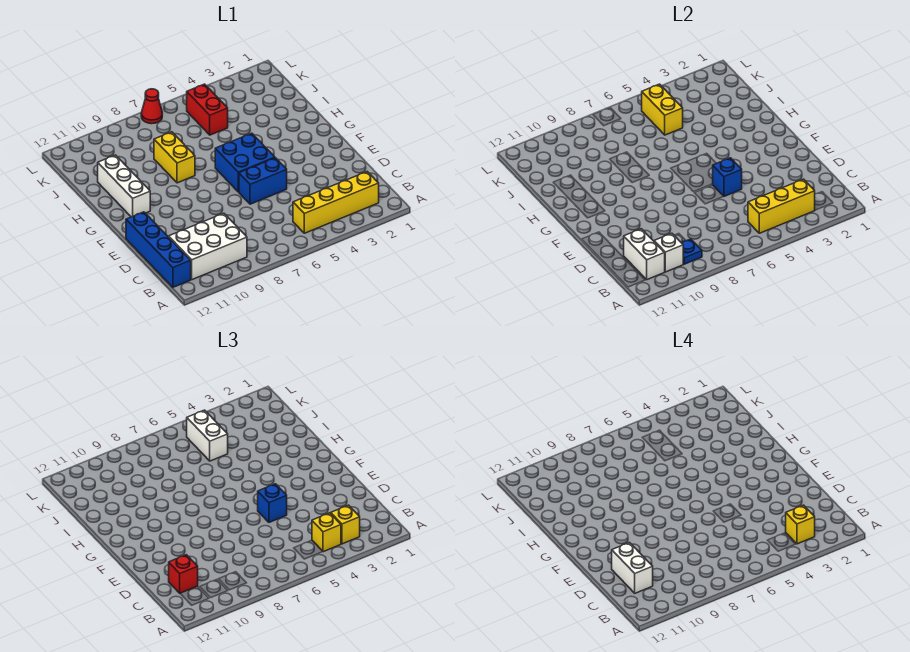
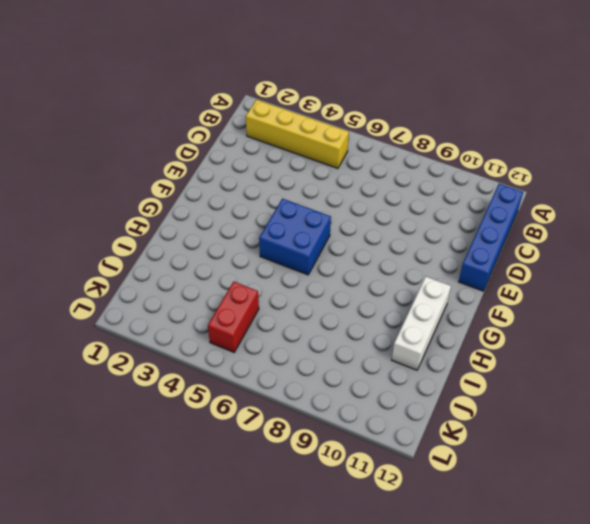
none -> white 2x3 brick [169,213,247,280]
none -> blue 1x2 brick [239,158,287,204]
none -> yellow 1x2 brick [154,132,195,183]

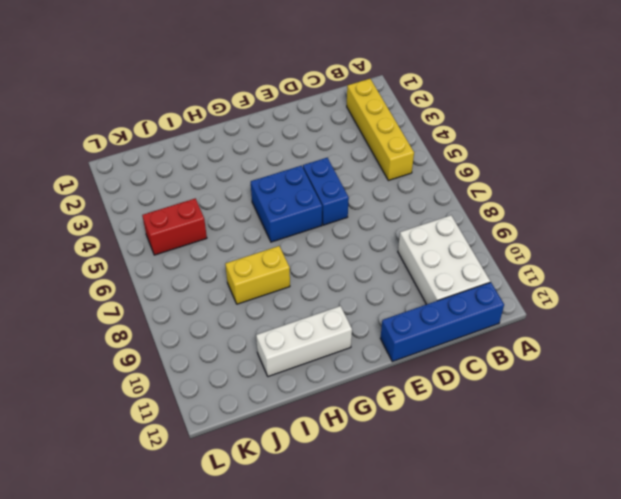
none -> red 1x1 cone [141,89,162,124]
none -> yellow 1x3 brick [748,179,815,233]
none -> blue 1x1 plate [682,239,702,264]

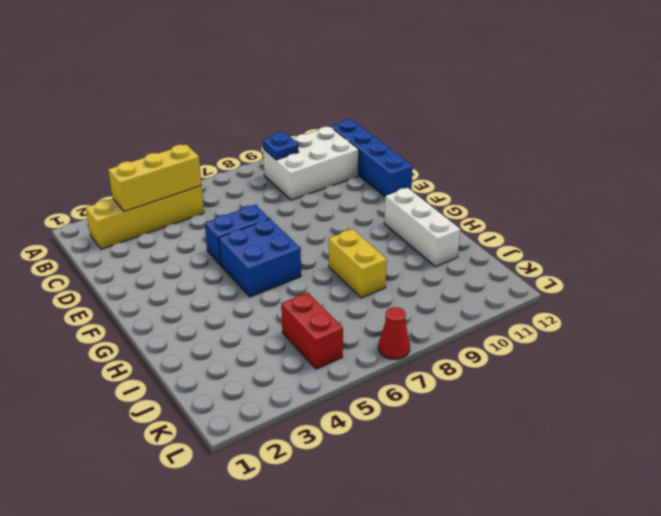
none -> white 1x1 brick [654,233,683,272]
none -> white 1x2 brick [624,229,665,280]
none -> blue 1x1 brick [713,158,742,196]

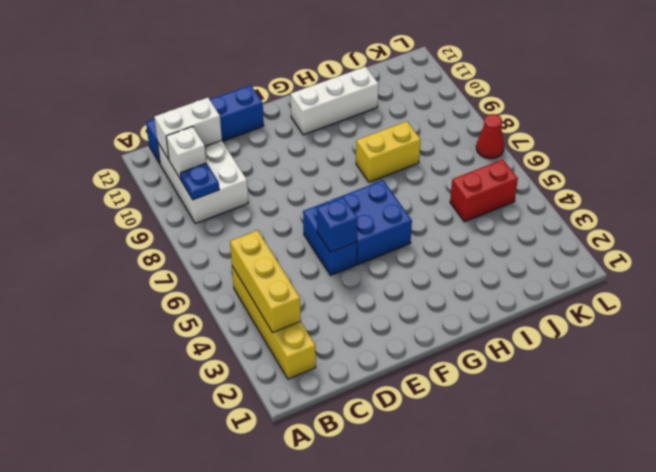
none -> yellow 1x2 brick [642,84,683,135]
none -> yellow 1x1 brick [331,505,360,544]
none -> yellow 1x1 brick [312,513,341,552]

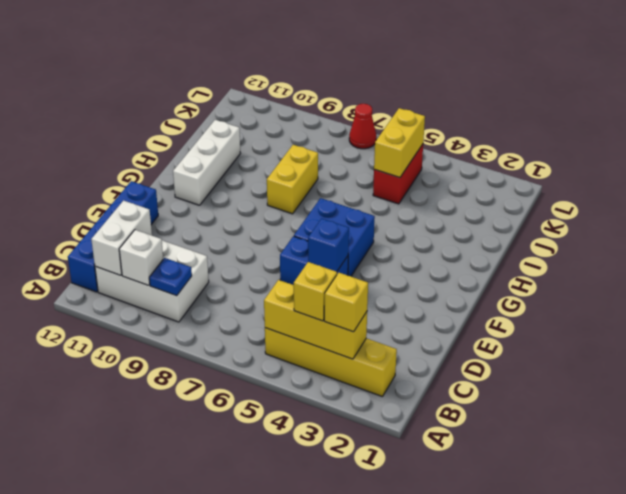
none -> red 1x1 brick [169,555,198,593]
none -> blue 1x1 brick [258,484,287,522]
none -> white 1x2 brick [187,410,228,461]

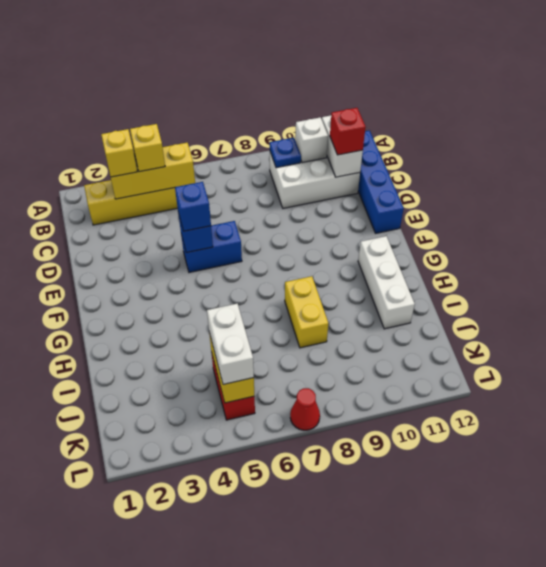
none -> blue 2x2 brick [215,133,275,192]
none -> yellow 1x1 brick [786,505,815,544]
none -> white 1x2 brick [612,543,653,593]

